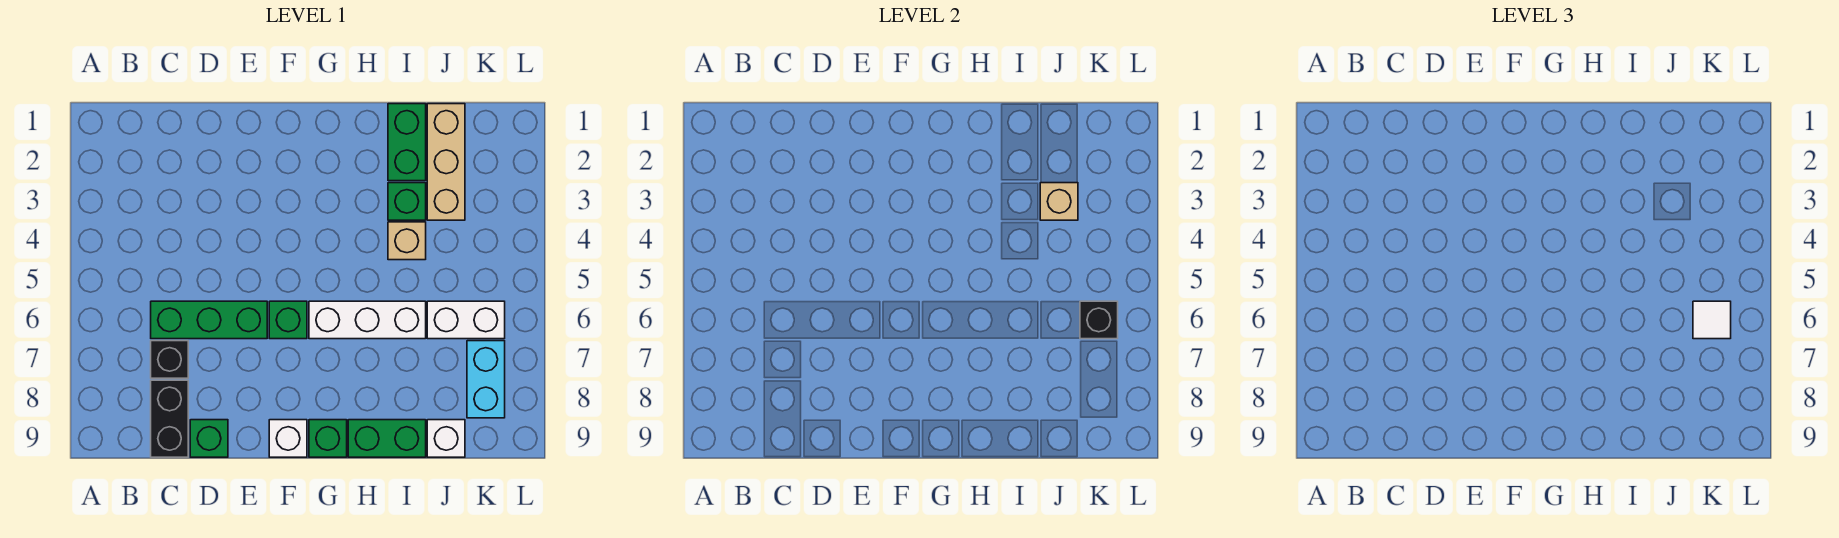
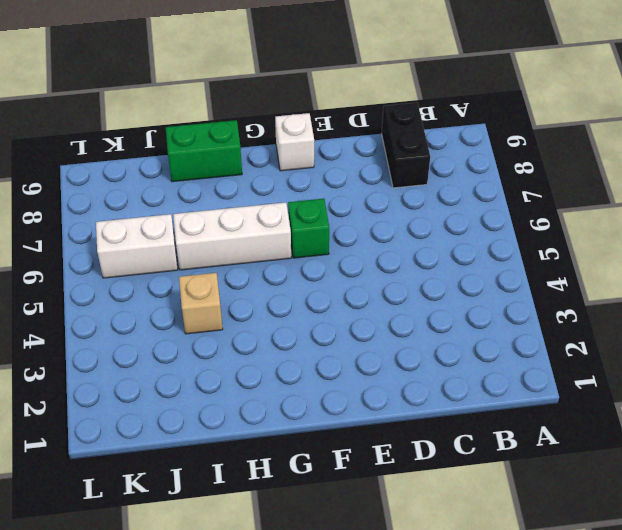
none -> green 1x3 brick [151,301,267,339]
none -> black 1x1 brick [151,341,188,378]
none -> green 1x1 brick [190,420,228,457]

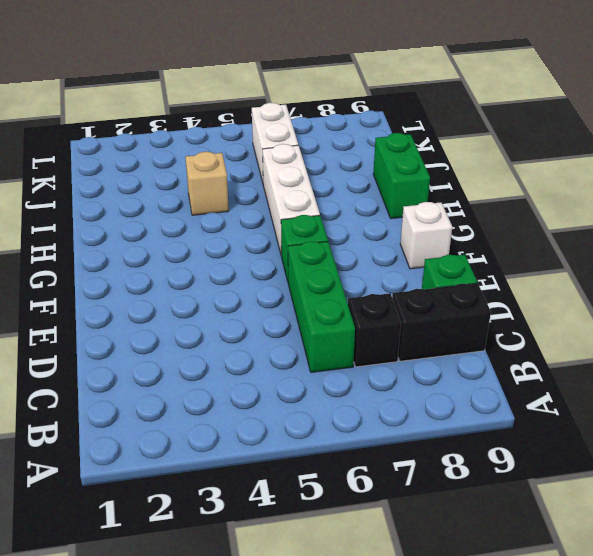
none -> green 1x1 brick [309,420,347,457]
none -> green 1x2 brick [388,104,426,181]
none -> green 1x1 brick [388,183,426,220]

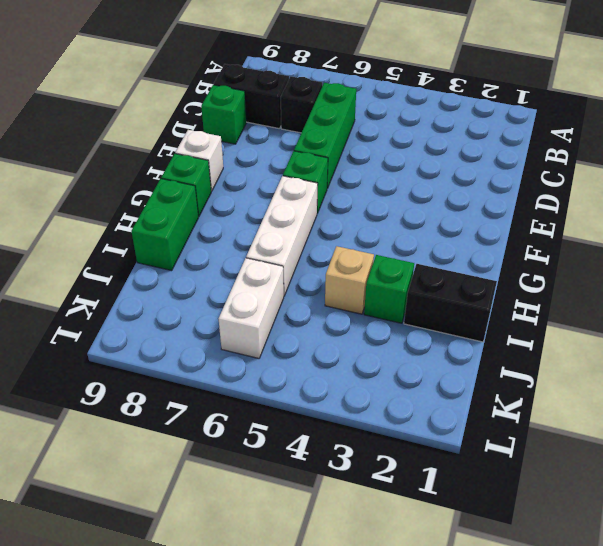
black 1x2 brick [404,264,497,342] -> green 1x2 brick [388,104,426,181]
none -> tan 1x3 brick [427,104,465,220]
none -> white 1x1 brick [427,420,465,457]
none -> cyan 1x2 brick [467,341,505,418]

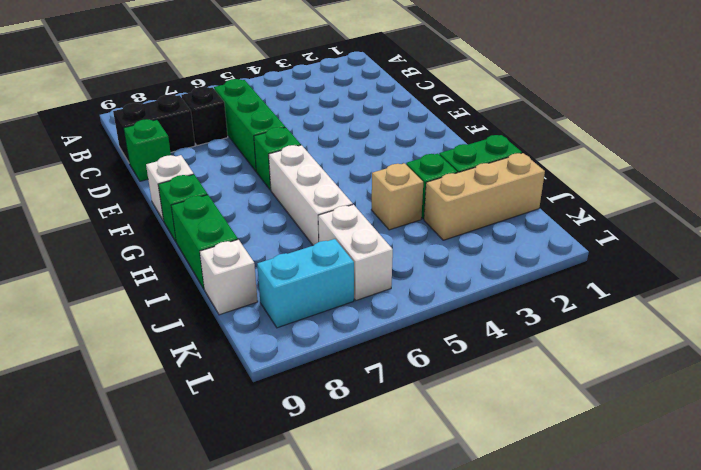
none -> tan 1x1 brick [1040,183,1078,220]
none -> black 1x1 brick [1080,301,1118,339]
none -> white 1x1 tile [1693,301,1731,339]

